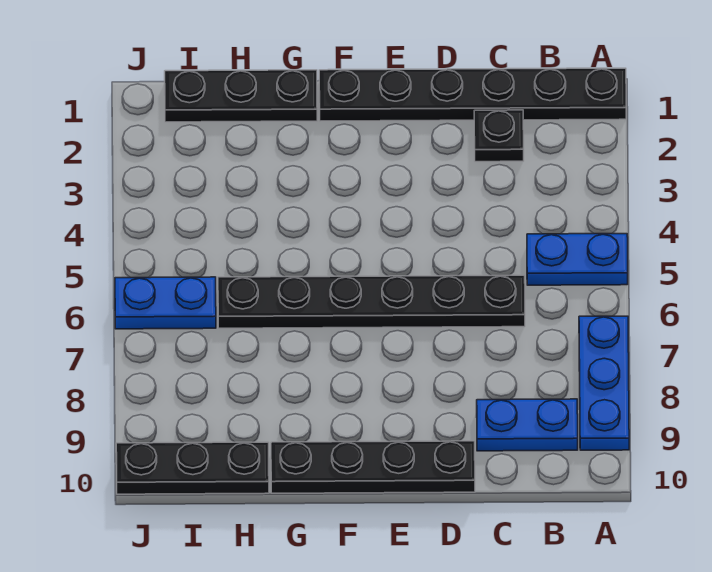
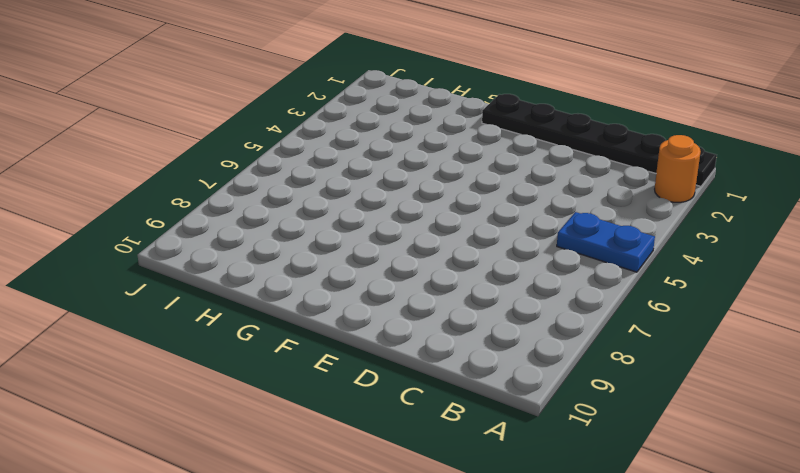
orange 1x1 round brick [655,135,701,202] -> none
none -> blue 1x3 plate [579,316,629,450]
none -> blue 1x2 plate [477,399,578,451]

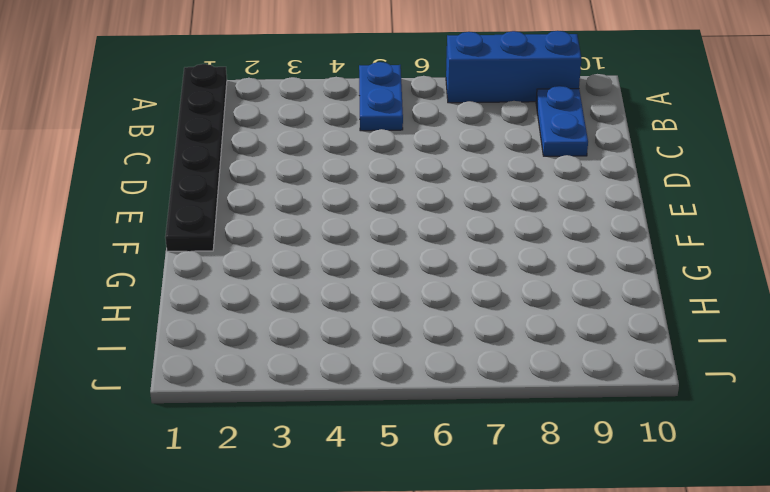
blue 1x3 brick [446,31,581,103] -> blue 1x3 plate [579,316,629,450]
none -> black 1x1 plate [474,110,524,162]
none -> black 1x6 plate [218,275,525,328]

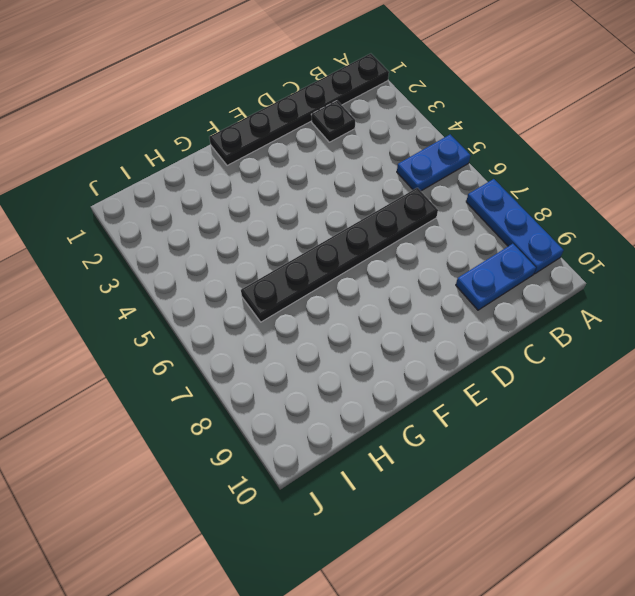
none -> black 1x4 plate [271,441,475,493]
none -> black 1x3 plate [165,70,317,122]

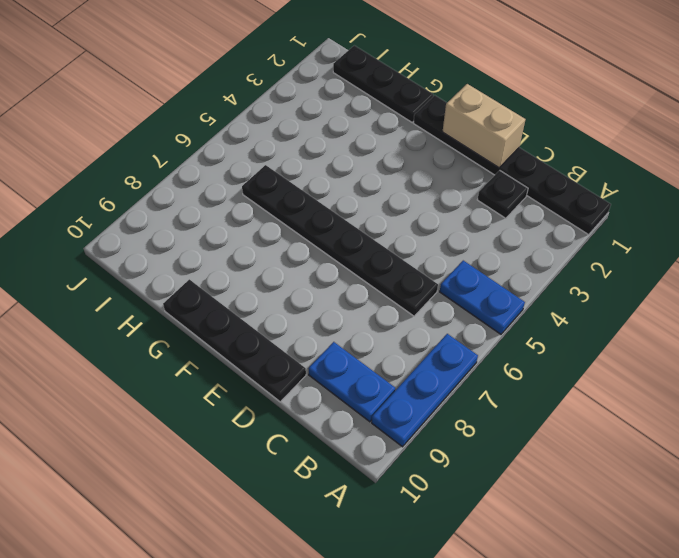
tan 1x2 brick [443,84,525,168] -> none
none -> black 1x3 plate [116,442,269,494]
none -> blue 1x2 plate [115,277,216,329]

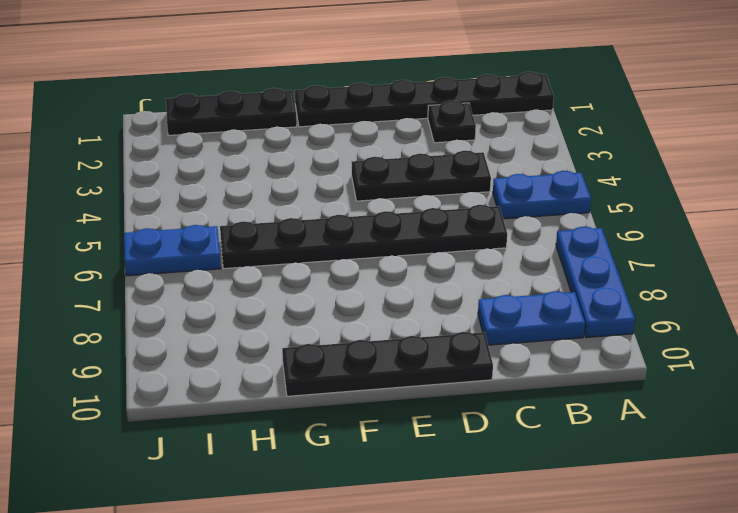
black 1x3 plate [352,151,491,201] -> black 1x3 plate moved to [116,442,269,494]

